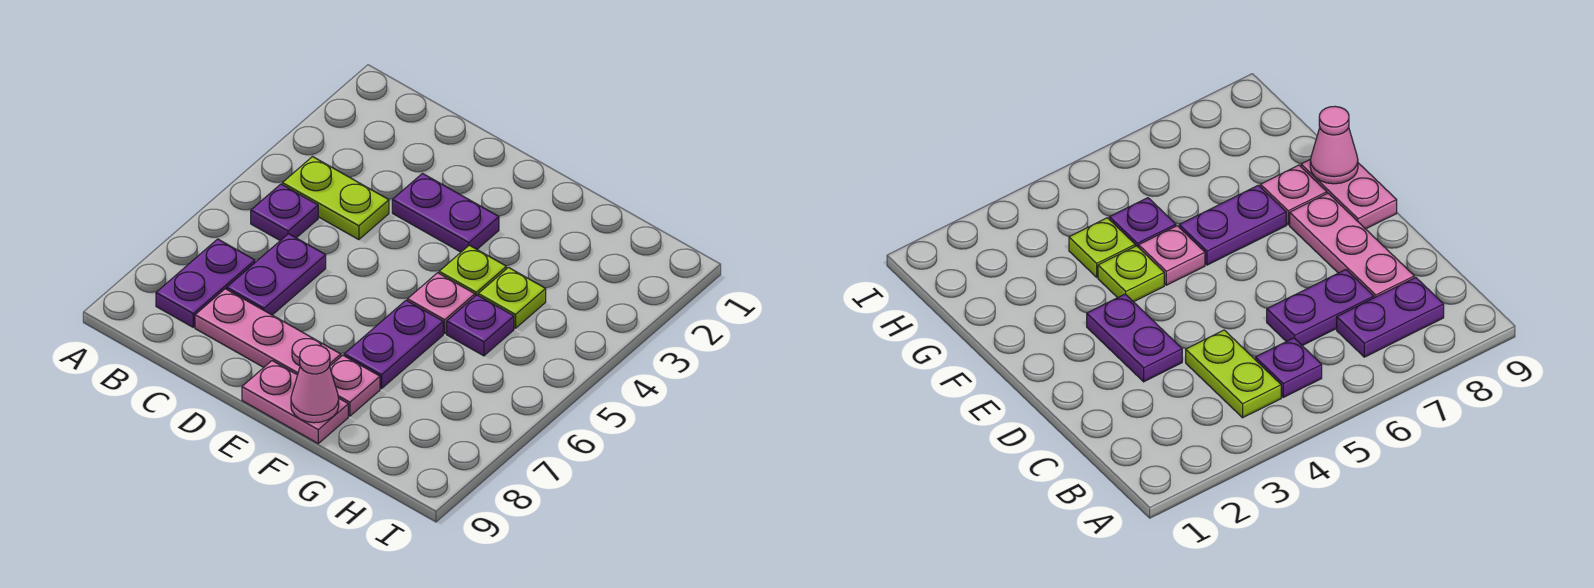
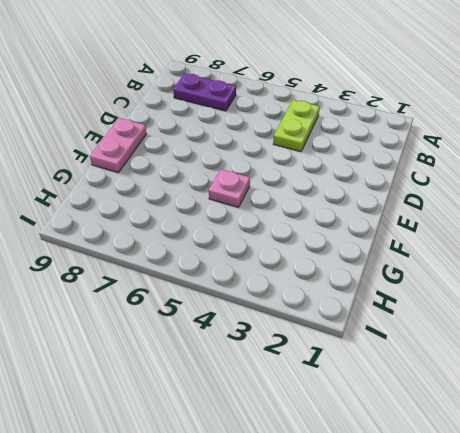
none -> purple 1x1 plate [251,184,318,241]
none -> purple 1x2 plate [227,234,326,315]
none -> pink 1x3 plate [195,289,341,375]

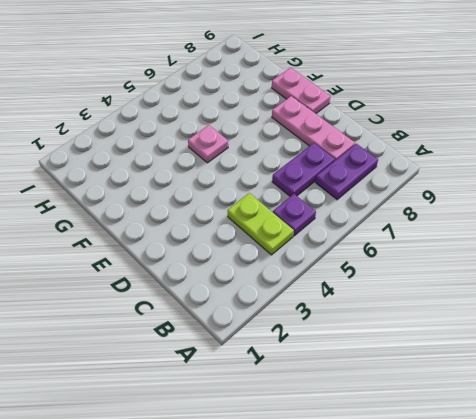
none -> purple 1x2 plate [392,174,499,252]
none -> lime 1x1 plate [439,245,506,296]
none -> purple 1x2 plate [344,300,443,389]

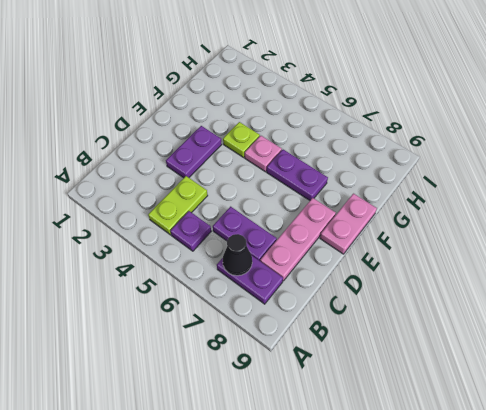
black 1x1 cone [223,234,252,276] -> none
none -> pink 1x1 plate [330,355,380,416]
none -> lime 1x1 plate [478,268,546,328]
none -> purple 1x1 plate [447,295,514,356]

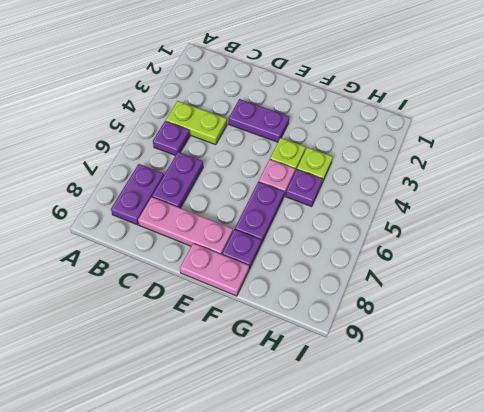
purple 1x1 plate [222,229,261,269] -> pink 1x1 plate [330,355,380,416]
none -> pink 1x1 cone [291,345,339,423]

